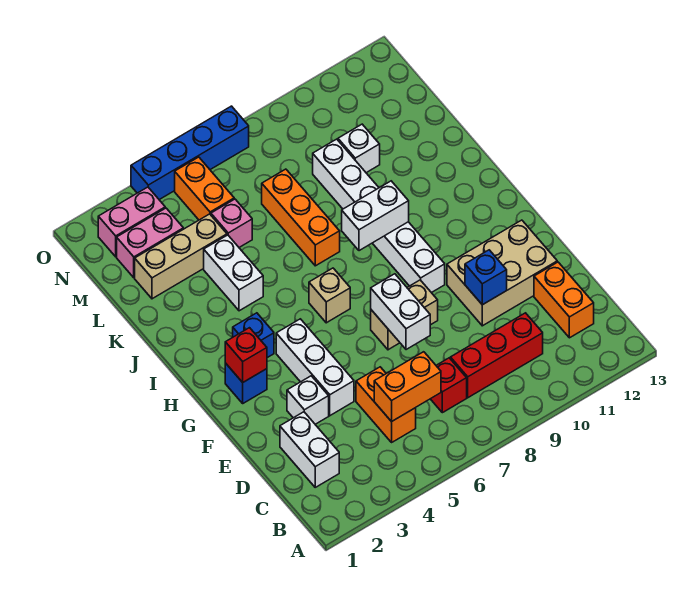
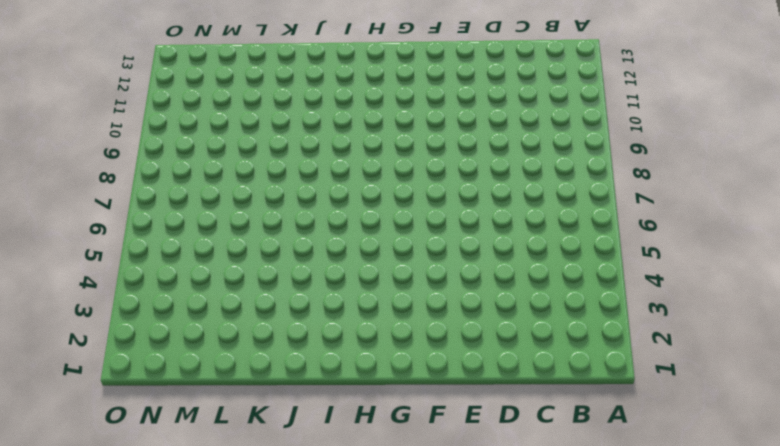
none -> white 1x2 brick [280,412,339,487]
none -> orange 1x2 brick [356,367,416,442]
none -> red 1x1 brick [431,358,467,413]

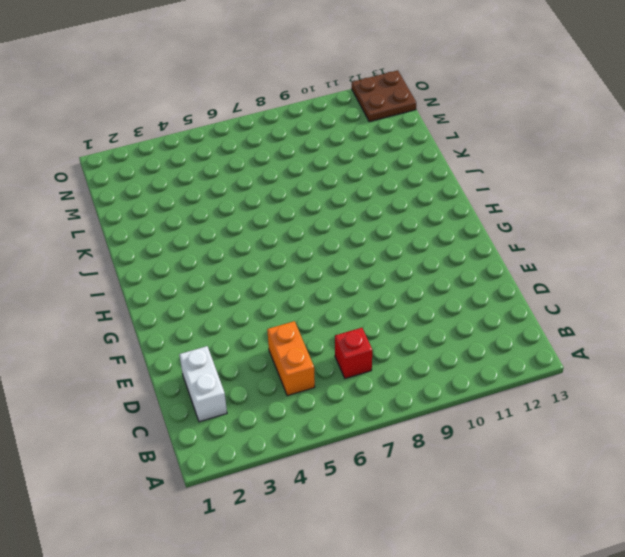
brown 2x2 plate [352,70,416,122] -> none
none -> red 1x3 brick [451,313,543,398]
none -> orange 1x2 brick [534,262,594,338]
none -> white 1x1 brick [287,376,329,424]

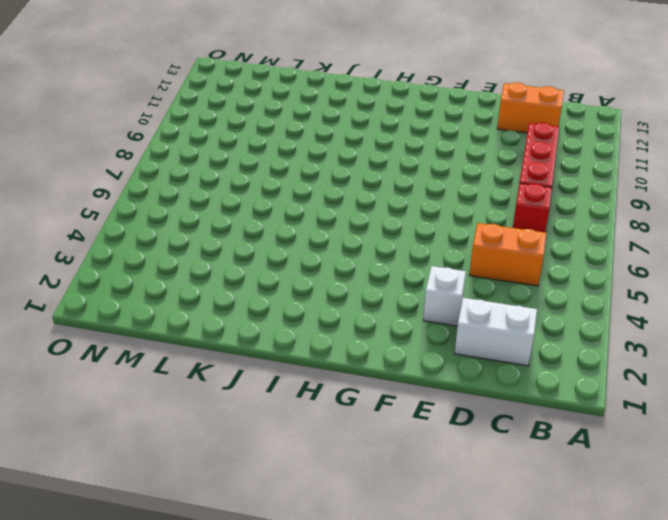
none -> white 1x3 brick [276,319,354,415]
none -> tan 2x3 brick [447,220,557,326]
none -> tan 1x2 brick [371,280,438,350]

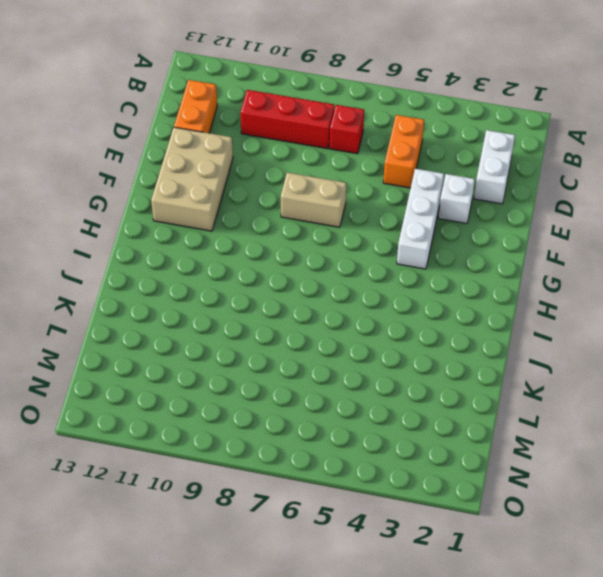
tan 2x3 brick [151,127,233,231] -> tan 2x3 brick turned to [447,220,557,326]
none -> blue 1x1 brick [225,363,267,403]
none -> white 1x6 brick [313,139,445,293]
none -> blue 1x1 brick [233,313,274,358]

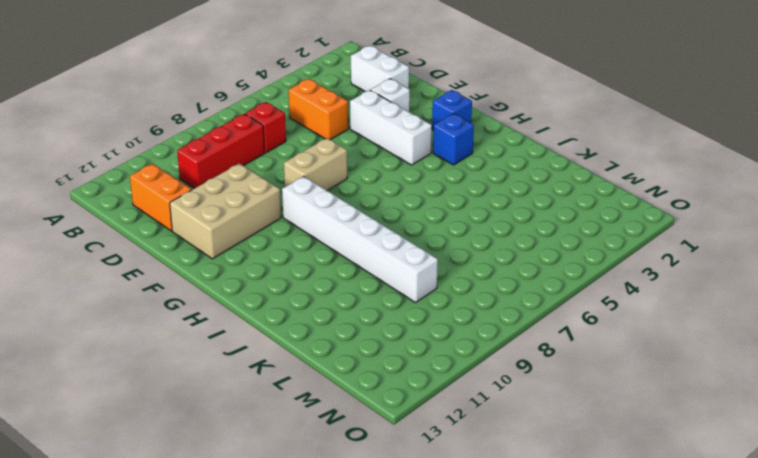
none -> tan 1x1 brick [309,268,350,323]
none -> white 1x2 brick [204,235,263,311]
none -> orange 1x3 brick [262,169,340,266]

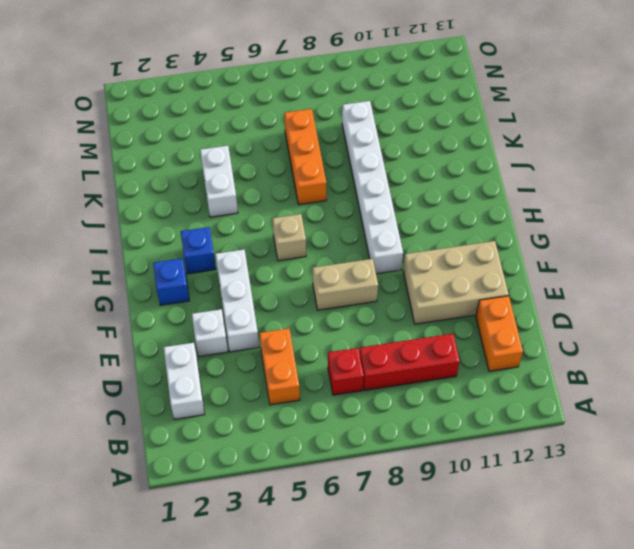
none -> tan 1x3 brick [135,214,227,299]
none -> pink 1x1 brick [211,199,252,247]
none -> white 1x1 brick [338,124,380,173]

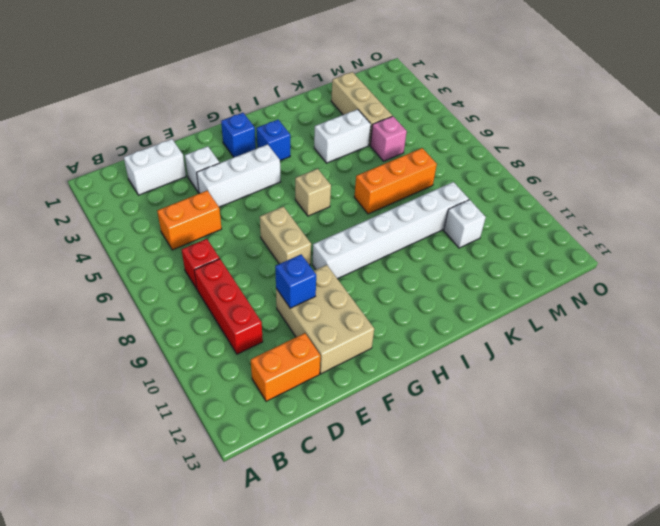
none -> pink 1x2 brick [117,208,183,278]
none -> orange 1x2 brick [175,157,234,220]
none -> pink 1x2 brick [98,187,165,257]

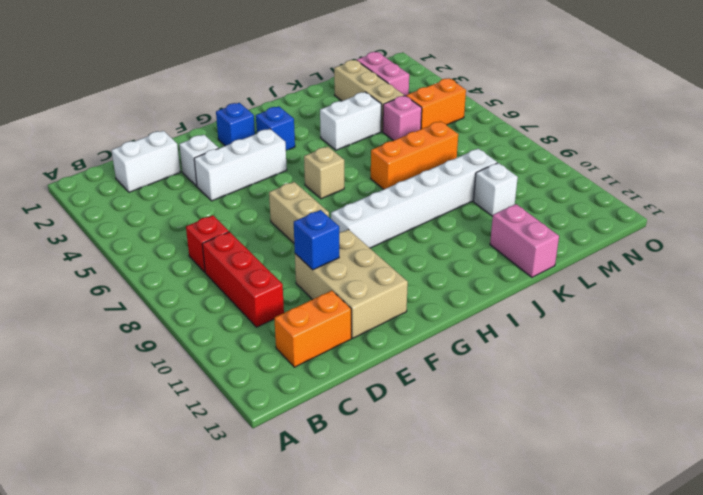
pink 1x2 brick [490,204,559,277] -> pink 1x2 brick moved to [98,187,165,257]
none -> orange 1x2 brick [356,367,416,442]
none -> blue 1x4 brick [131,106,249,200]
none -> orange 1x2 brick [374,352,441,422]

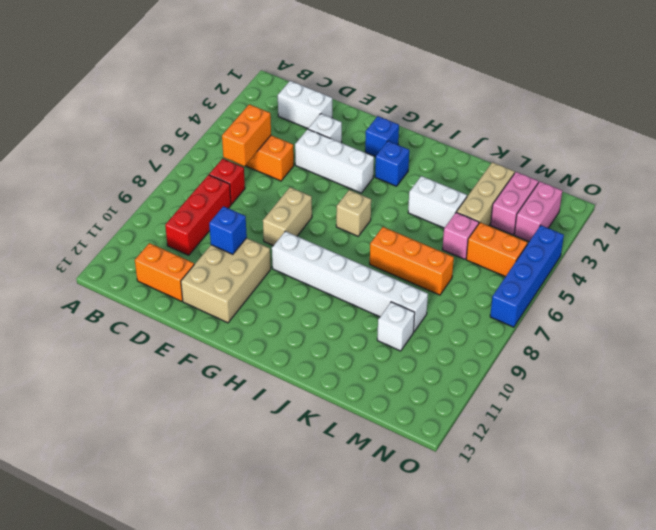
none -> white 1x2 brick [371,274,430,350]
none -> red 1x1 brick [225,328,267,382]
none -> white 1x2 brick [342,181,409,251]

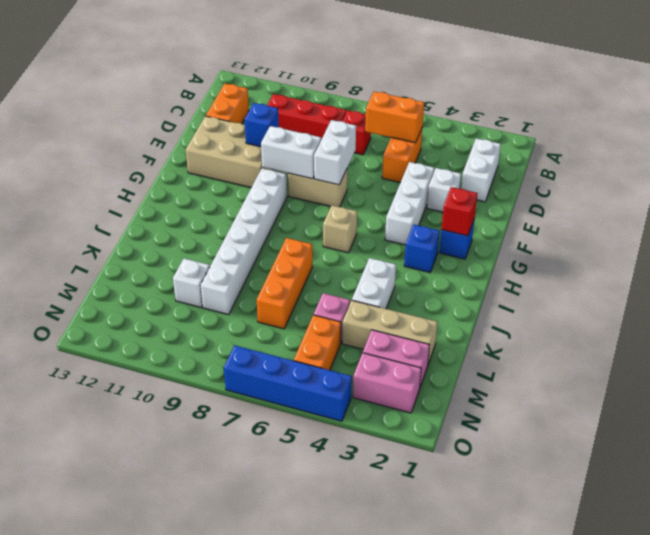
white 1x2 brick [261,126,321,179] -> white 1x2 brick moved to [342,181,409,251]

